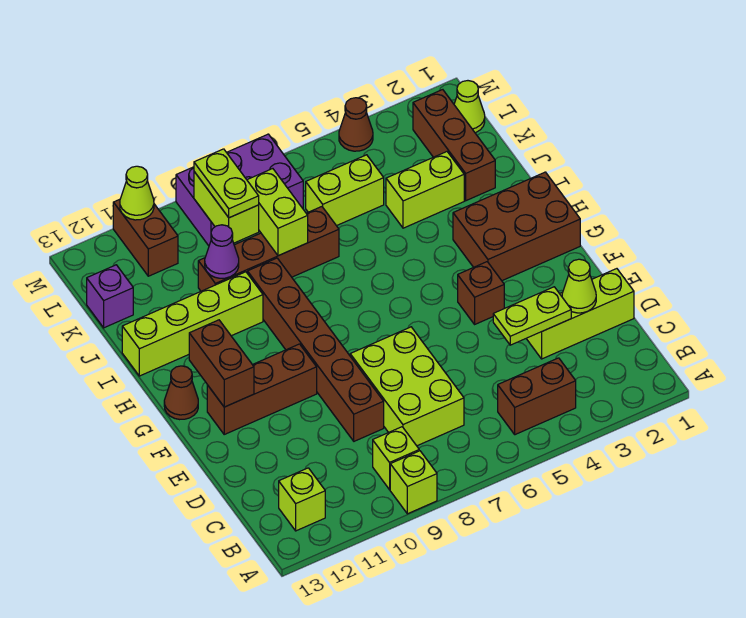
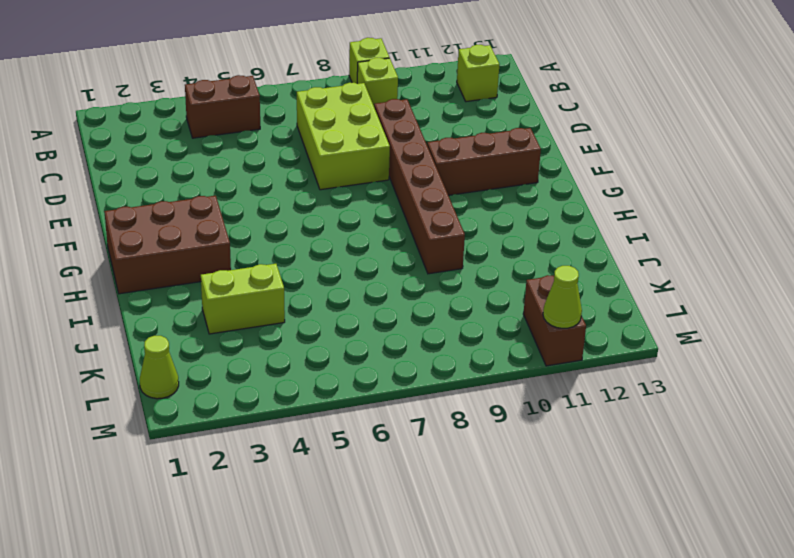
none -> lime 1x3 brick [526,269,634,359]
none -> brown 1x1 brick [458,262,504,324]
none -> brown 1x1 cone [164,366,198,420]

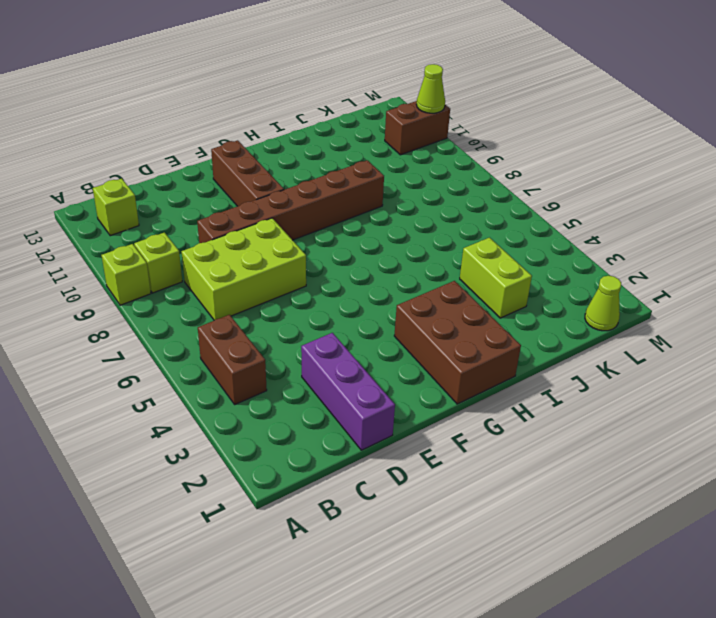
purple 1x3 brick [301,333,395,450] -> lime 1x3 brick [526,269,634,359]
none -> brown 1x1 brick [458,262,504,324]
none -> brown 1x1 cone [164,366,198,420]
none -> lime 1x4 brick [122,272,263,376]

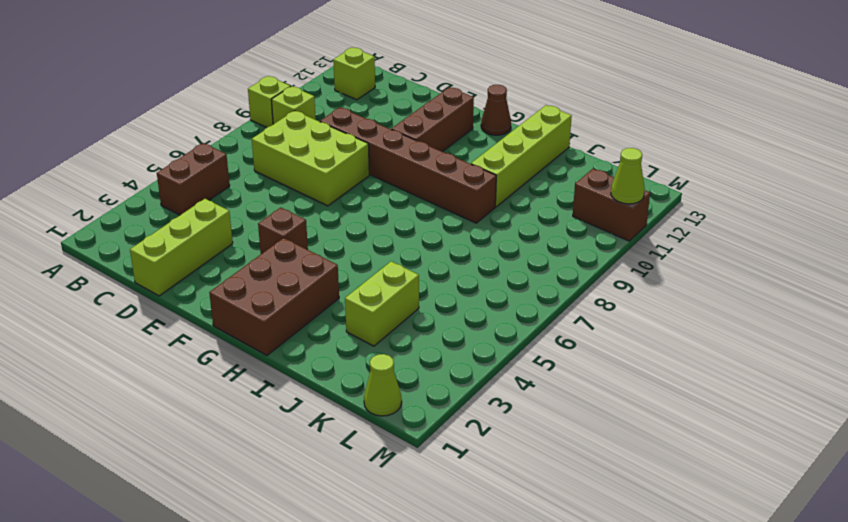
none -> brown 1x3 brick [413,90,495,201]
none -> brown 1x4 brick [198,207,339,291]
none -> lime 1x2 brick [306,155,384,226]

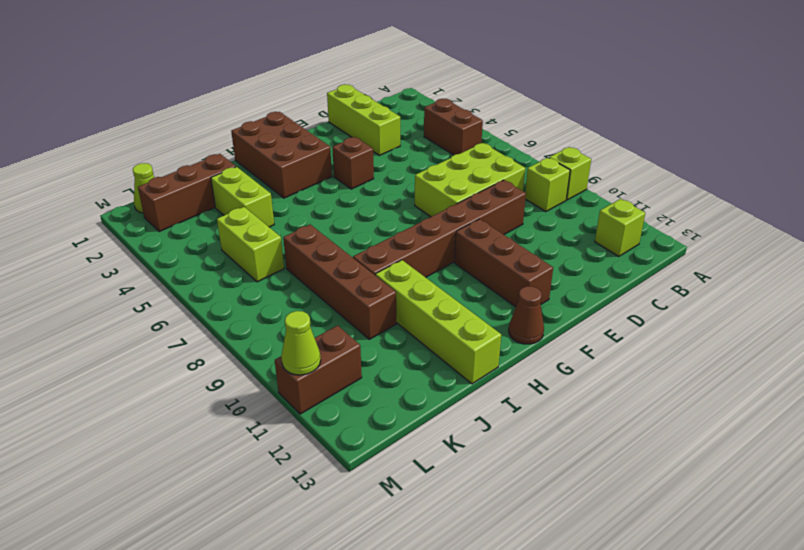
none -> purple 1x1 brick [87,265,133,328]
none -> purple 2x3 brick [176,134,303,246]
none -> brown 1x1 cone [339,98,373,151]

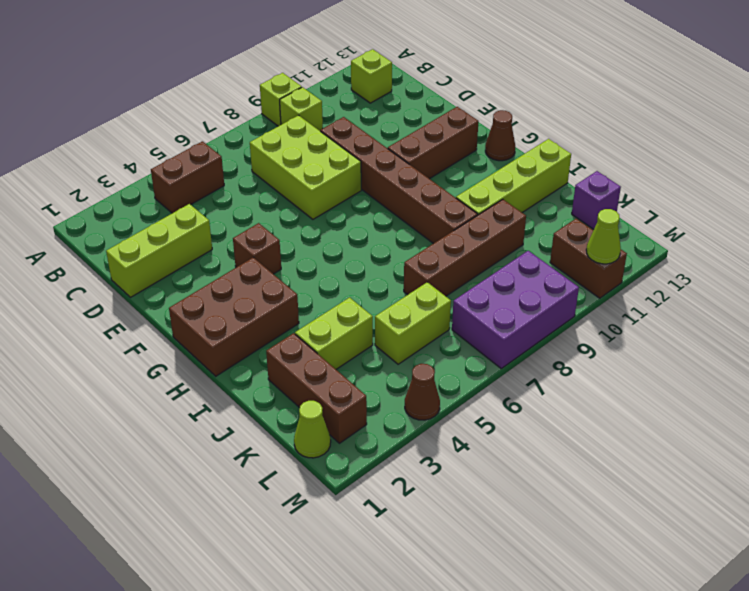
none -> lime 1x1 cone [562,259,596,313]
none -> lime 1x2 plate [493,287,571,345]
none -> brown 1x2 brick [189,320,254,407]

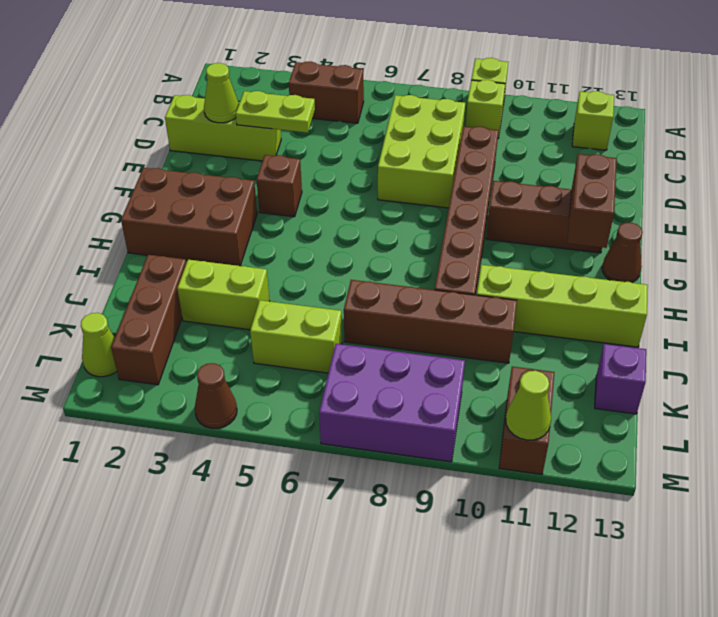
none -> lime 1x2 brick [247,169,308,256]
none -> purple 1x1 cone [205,225,239,278]
none -> lime 1x2 brick [194,172,259,243]

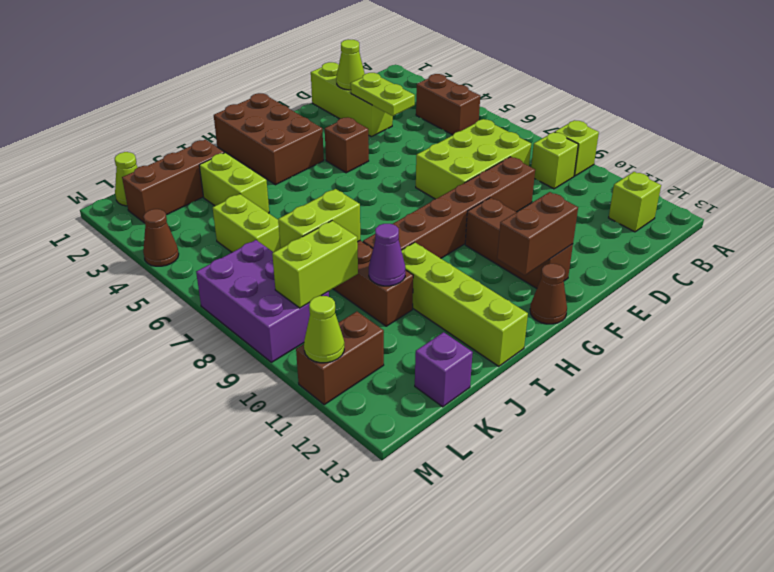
none -> lime 1x2 plate [194,149,259,218]

